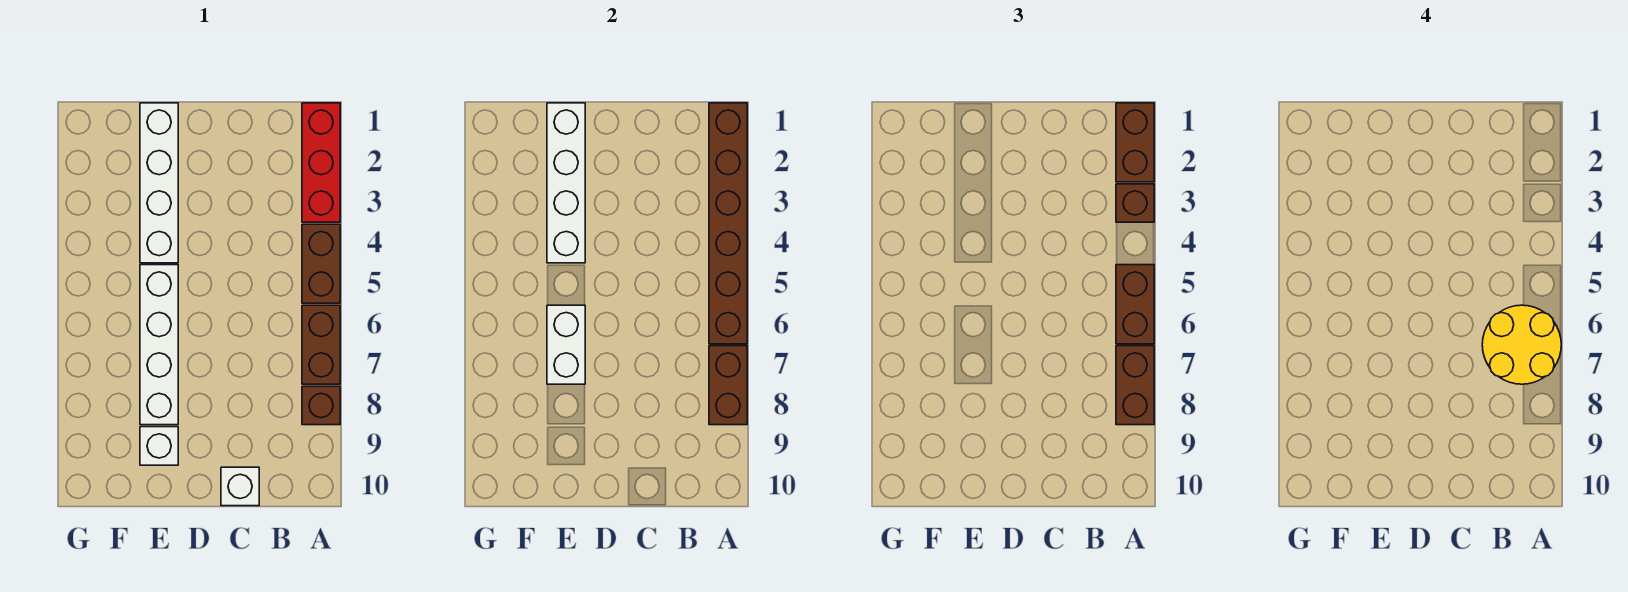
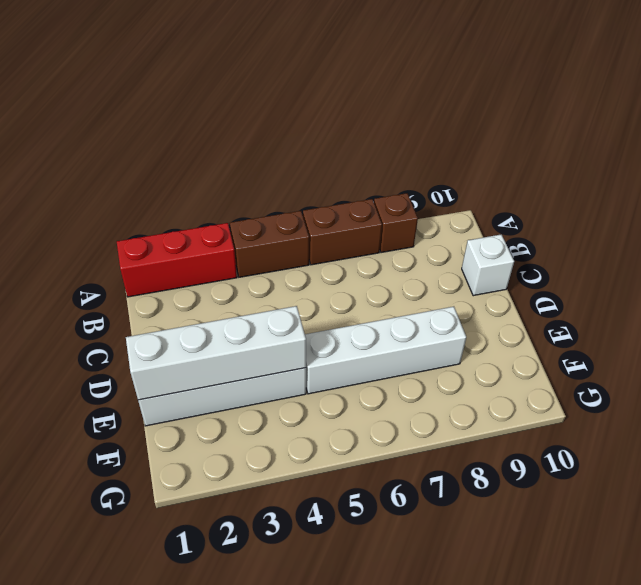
none -> white 1x1 brick [140,427,178,465]
none -> brown 1x6 brick [709,103,747,344]
none -> brown 1x2 brick [709,346,747,425]

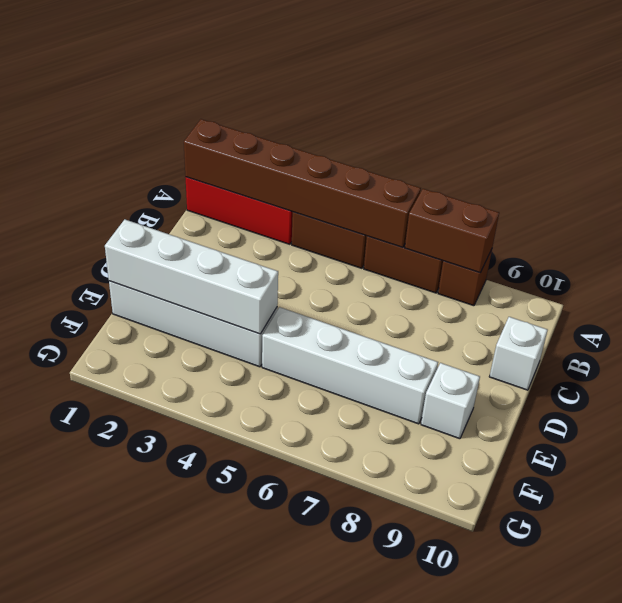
none -> white 1x2 brick [547,305,585,384]
none -> brown 1x2 brick [1116,103,1154,182]
none -> brown 1x1 brick [1116,184,1154,222]

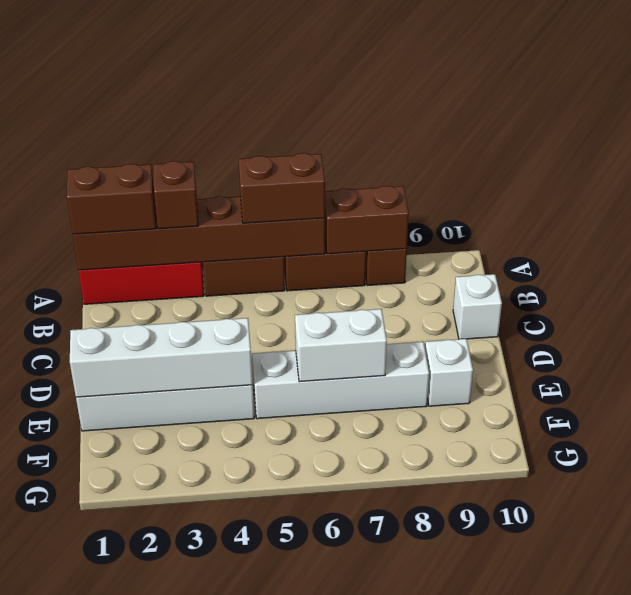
none -> brown 1x2 brick [1116,346,1154,425]
none -> yellow 2x2 round brick [1482,305,1561,384]

